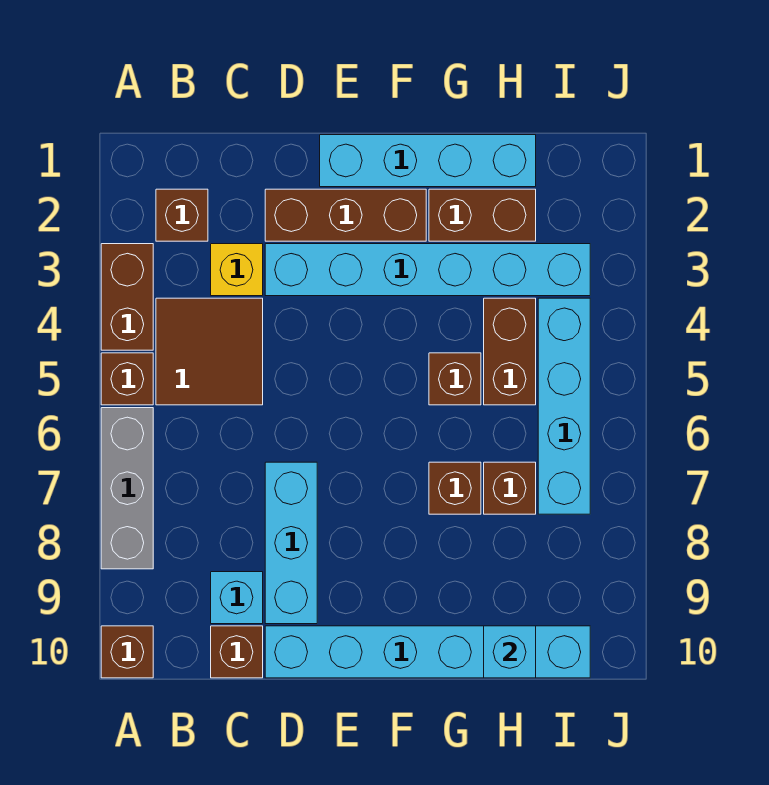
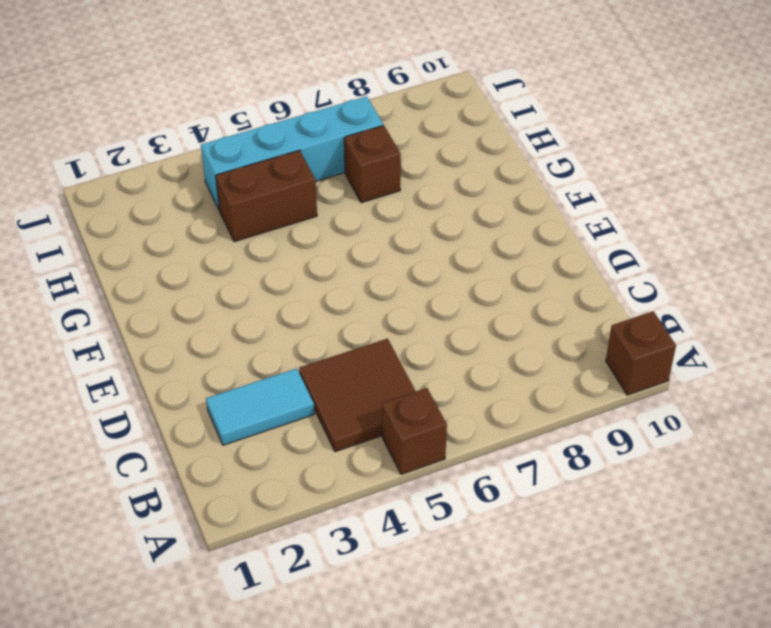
cyan 1x2 tile [206,368,314,445] -> yellow 1x1 brick [211,244,263,296]
none -> brown 1x2 brick [101,244,153,350]
none -> grey 1x3 brick [101,408,153,569]
none -> brown 1x1 brick [156,189,208,241]

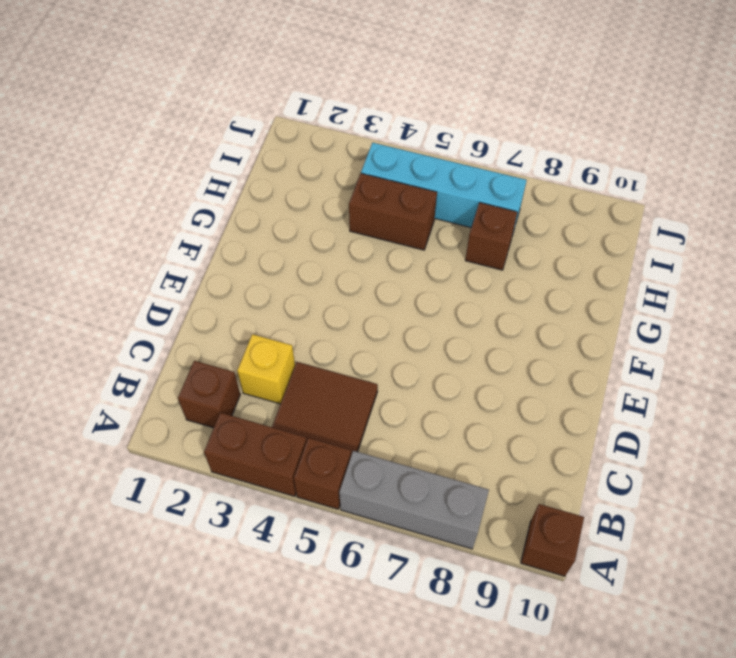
none -> cyan 1x1 brick [211,572,263,624]
none -> brown 1x1 brick [211,626,263,678]
none -> brown 1x3 brick [265,189,426,241]

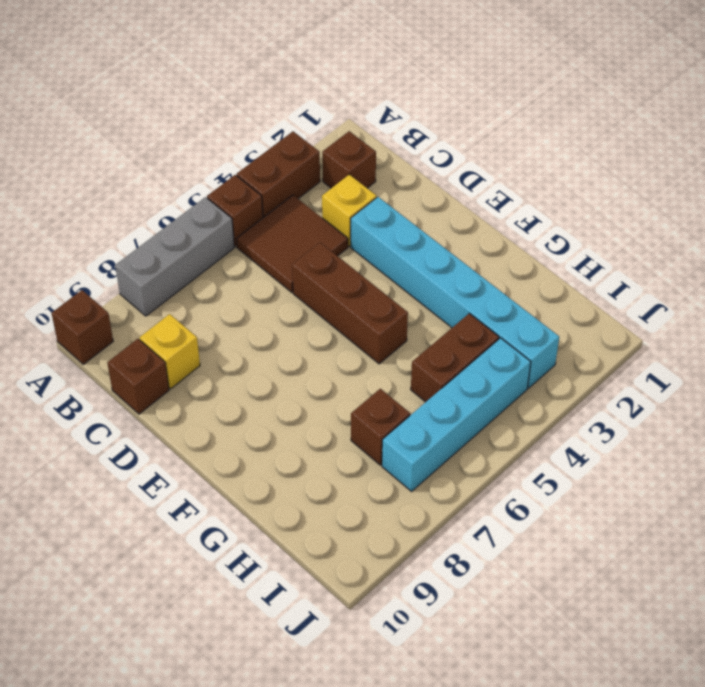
yellow 1x1 brick [140,314,200,389] -> cyan 1x1 brick [211,572,263,624]
brown 1x3 brick [292,243,408,364] -> brown 1x3 brick moved to [265,189,426,241]
none -> cyan 1x3 brick [265,462,317,624]
none -> cyan 1x6 brick [265,626,590,678]
none -> cyan 1x4 brick [320,135,536,187]

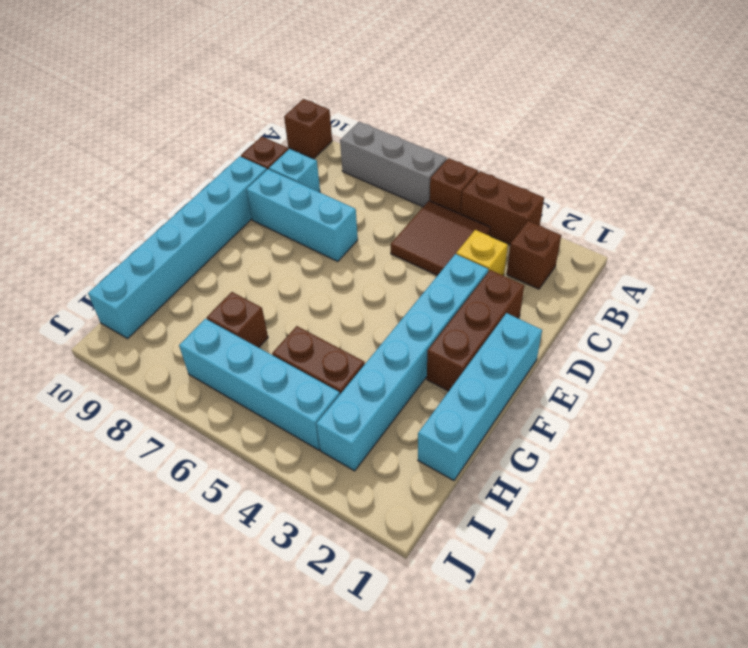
none -> brown 1x2 brick [429,189,536,241]
none -> brown 1x1 brick [429,353,481,405]
none -> brown 1x1 brick [429,462,481,514]

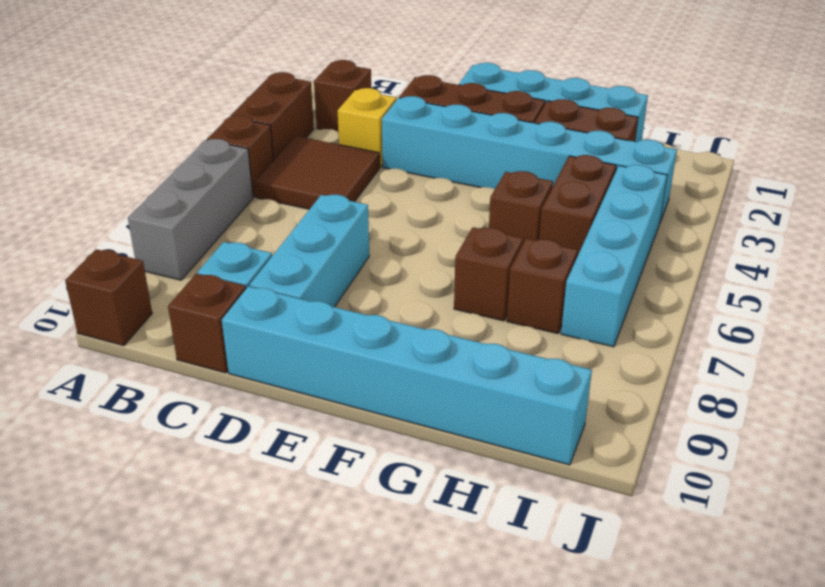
none -> cyan 1x1 brick [484,626,536,678]

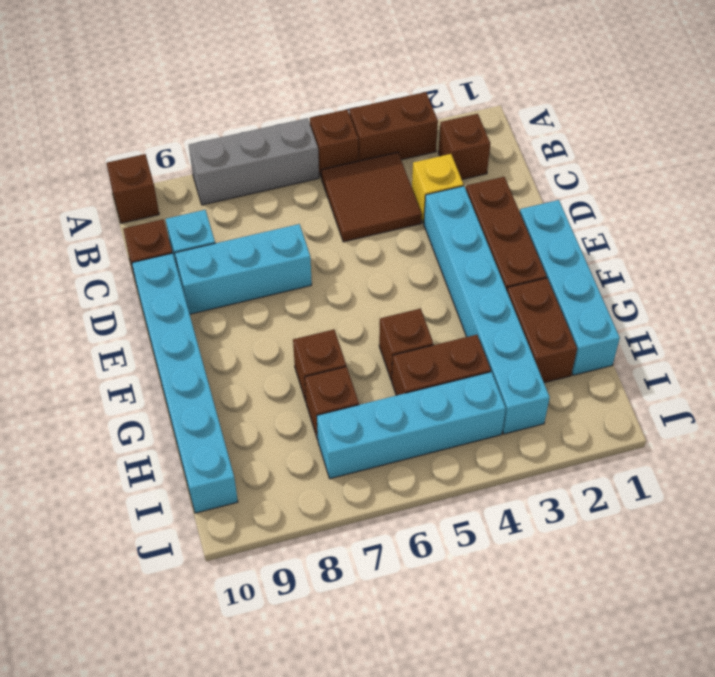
none -> cyan 1x1 brick [484,626,536,678]

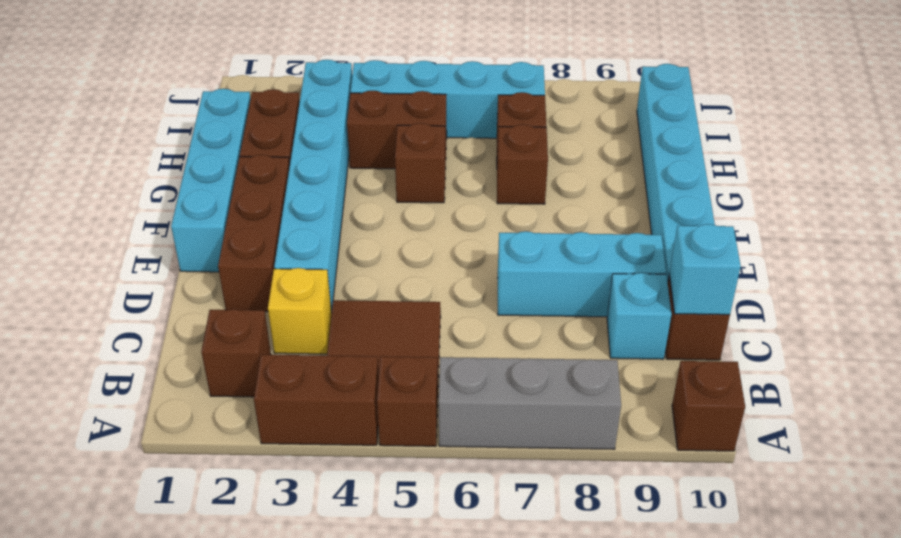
cyan 1x1 brick [669,224,741,315] -> cyan 1x1 brick moved to [484,626,536,678]

